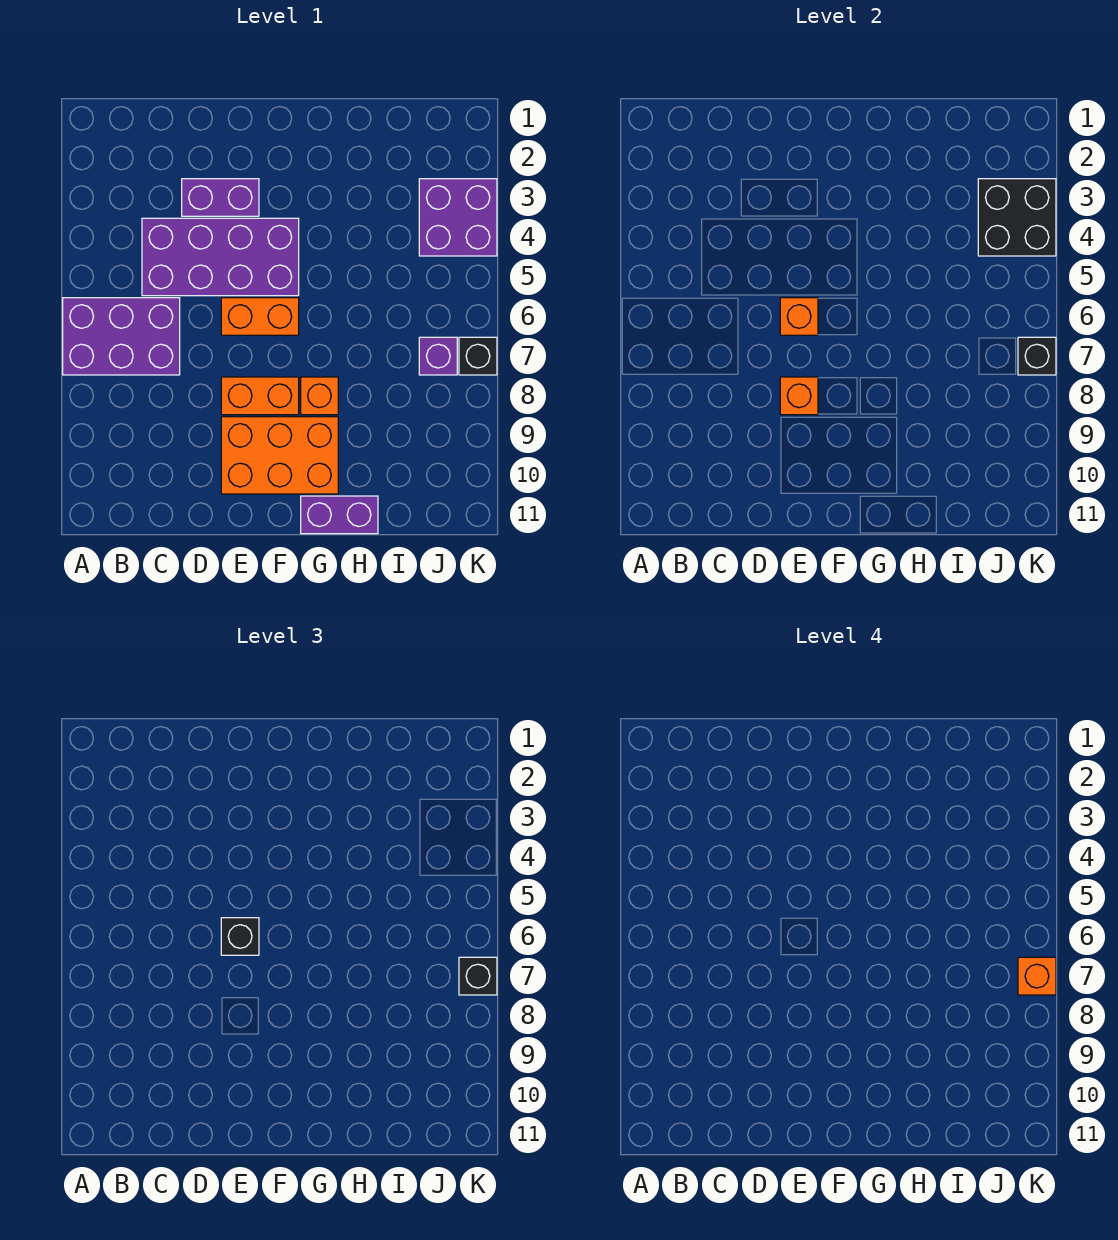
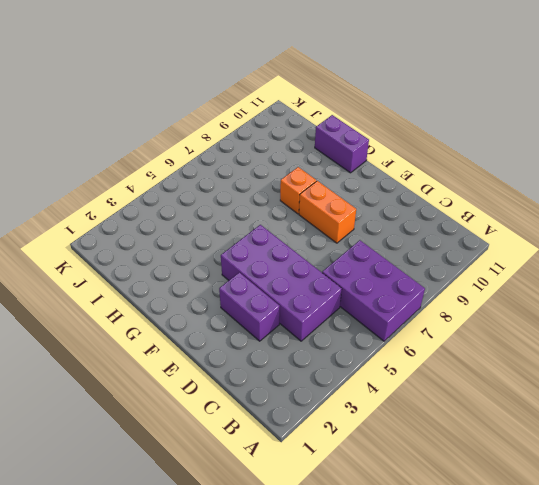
none -> orange 1x2 brick [221,298,299,335]
none -> orange 2x3 brick [221,417,338,494]
none -> purple 2x2 brick [419,179,497,256]

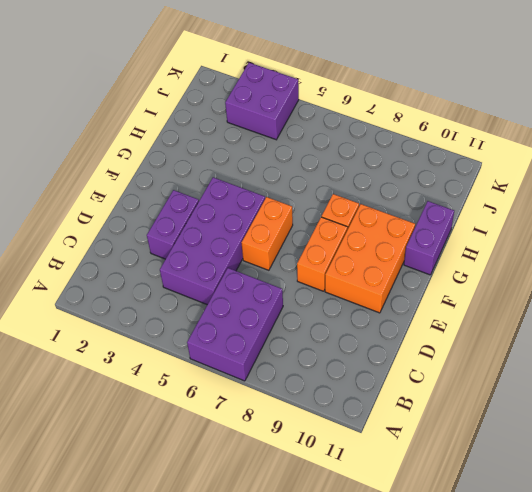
none -> purple 1x1 brick [419,337,457,375]
none -> black 1x1 brick [459,337,497,375]
none -> orange 1x1 brick [780,298,818,335]

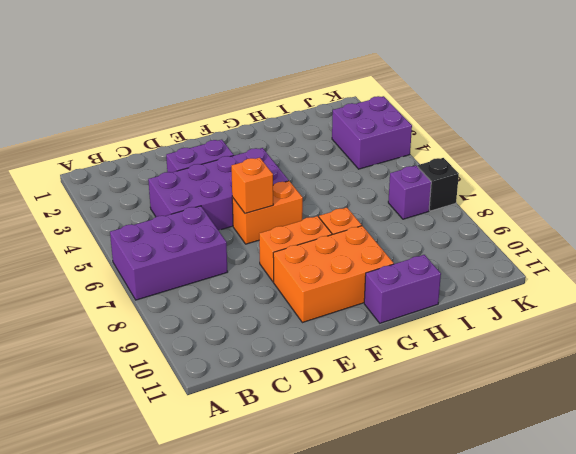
none -> orange 1x1 brick [780,377,818,415]
none -> black 2x2 brick [978,179,1056,256]
none -> black 1x1 brick [1018,337,1056,375]

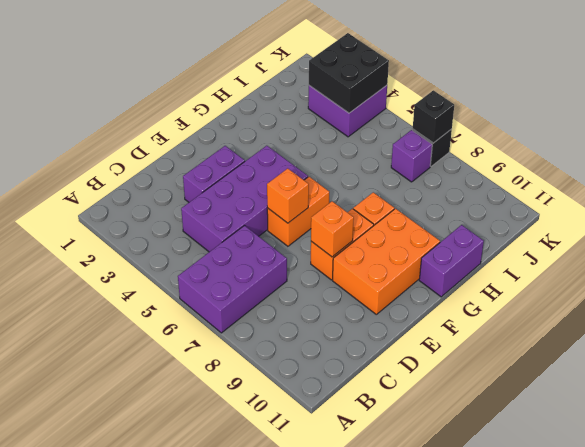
none -> black 1x1 brick [221,918,259,955]
none -> black 1x1 brick [459,957,497,995]
none -> orange 1x1 brick [1018,957,1056,995]

